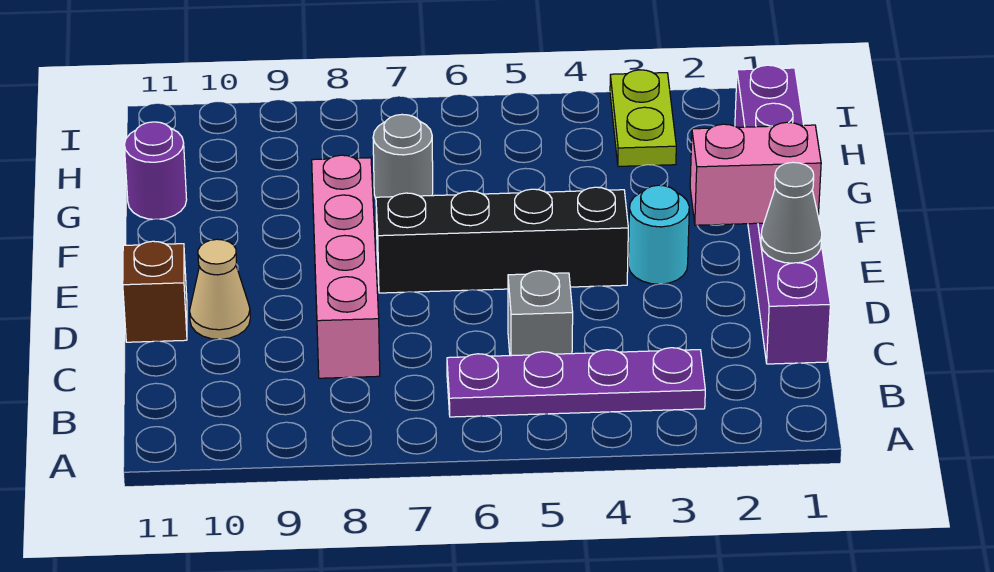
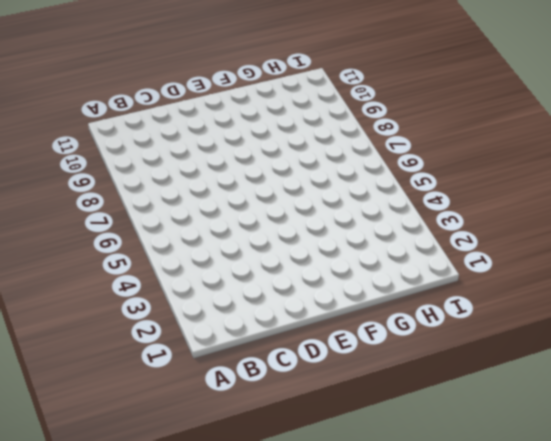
none -> purple 1x4 plate [447,348,705,417]
none -> purple 1x6 brick [735,65,830,364]
none -> grey 1x1 brick [508,271,573,356]

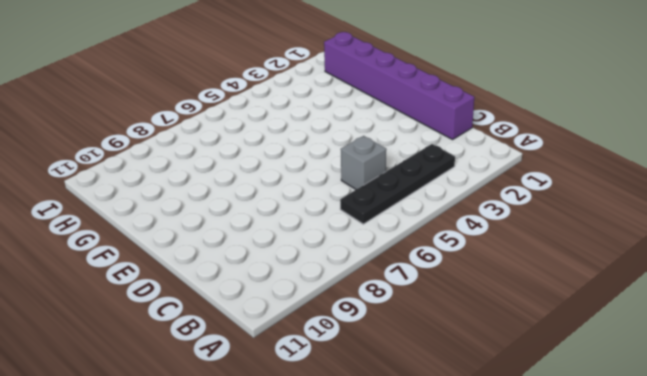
black 1x4 plate [340,144,455,224] -> purple 1x4 plate [447,348,705,417]
none -> pink 1x4 brick [312,155,380,378]
none -> tan 1x1 cone [190,239,250,339]
none -> brown 1x1 brick [123,241,187,342]

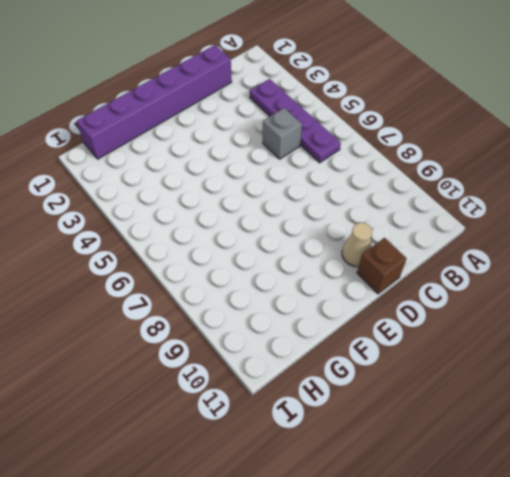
none -> pink 1x4 brick [312,155,380,378]
none -> cyan 1x1 round brick [628,185,689,284]
none -> black 1x4 brick [376,187,628,293]

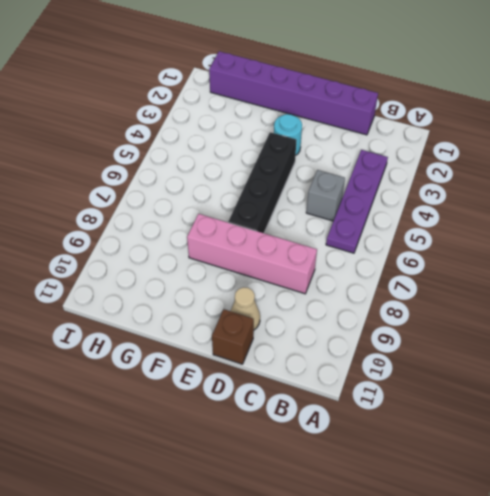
none -> grey 1x1 round brick [373,114,433,198]
none -> purple 1x1 round brick [124,122,187,219]
none -> lime 1x2 plate [610,70,676,166]

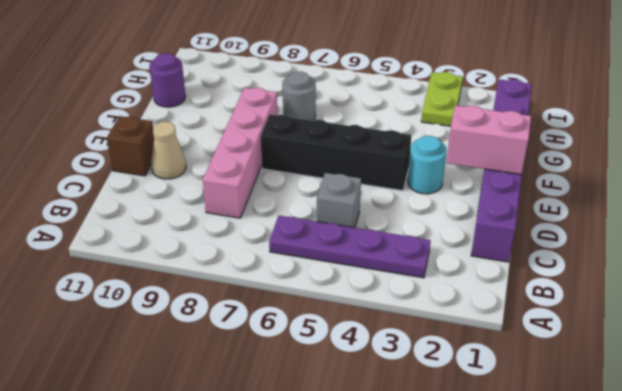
none -> grey 1x1 cone [761,162,822,263]

